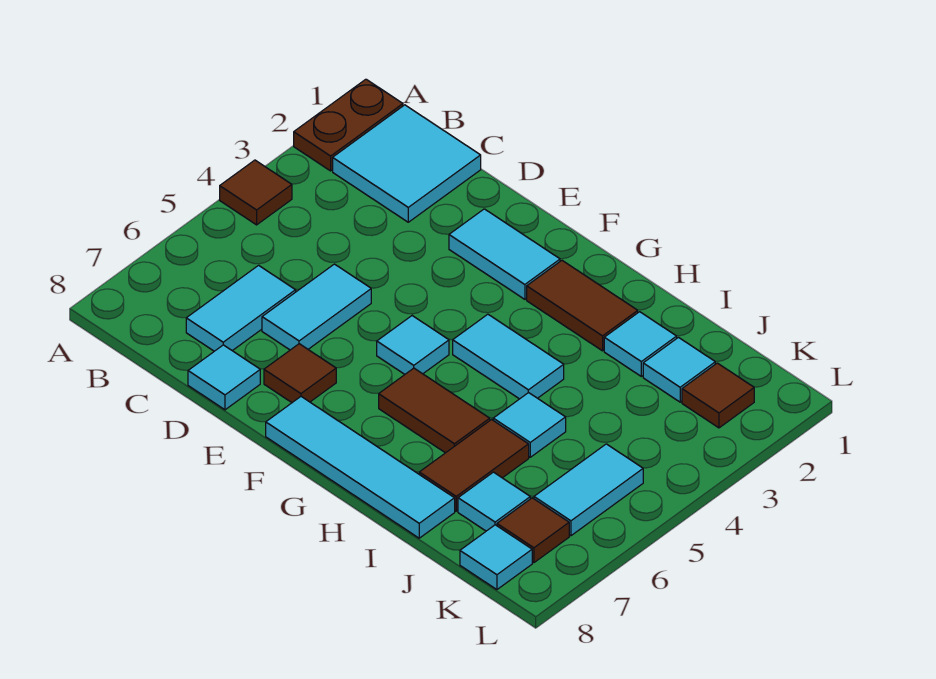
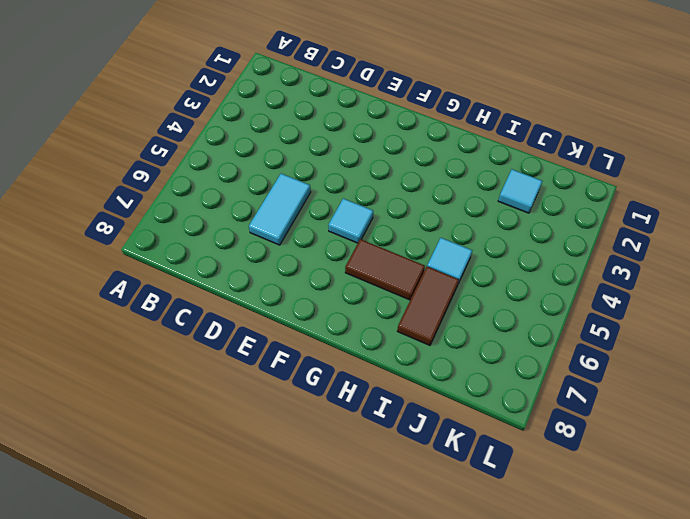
none -> brown 1x2 plate [294,79,403,171]
none -> brown 1x1 tile [220,160,292,225]
none -> cyan 2x2 tile [333,105,481,222]

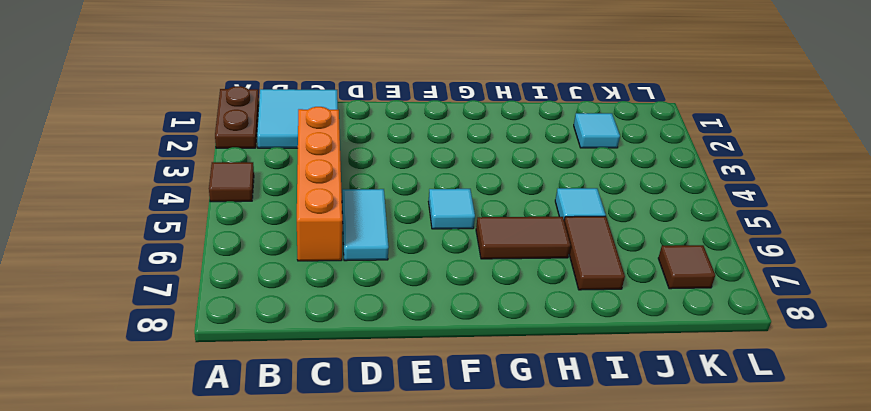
orange 1x4 brick [297,107,342,261] -> cyan 1x2 tile [186,265,296,351]
none -> cyan 1x1 tile [188,345,260,410]
none -> cyan 1x2 tile [449,209,560,299]
none -> brown 1x1 tile [264,344,336,402]

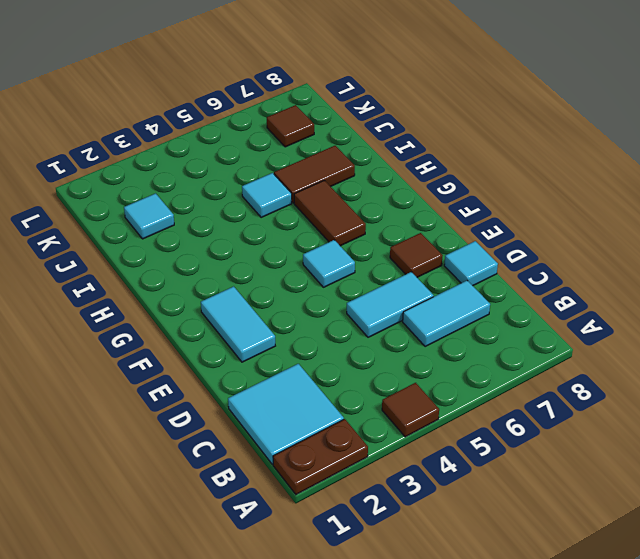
none -> cyan 1x4 tile [266,397,455,538]
none -> brown 1x2 tile [527,261,638,351]
none -> cyan 1x2 tile [453,314,564,399]

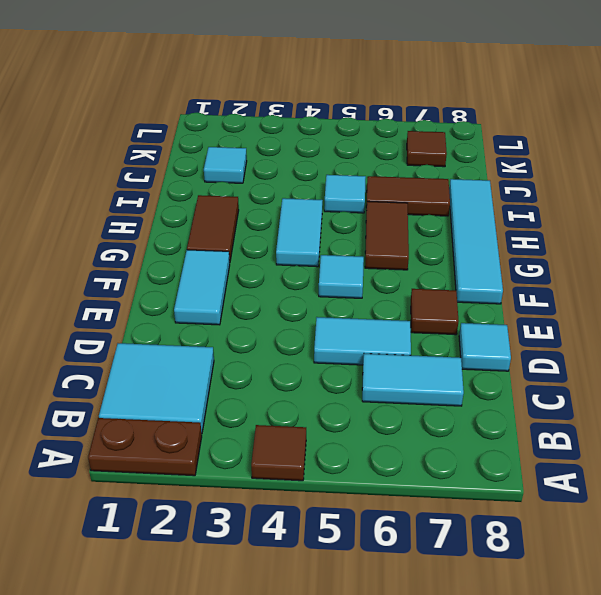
none -> cyan 1x1 tile [604,312,677,376]
none -> cyan 1x1 tile [458,472,530,531]
none -> brown 1x1 tile [682,363,754,428]

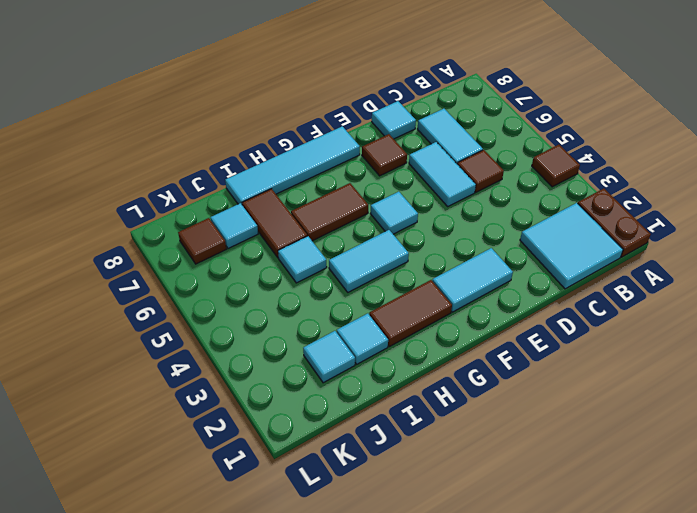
brown 1x1 tile [457,150,504,192] -> brown 1x1 tile moved to [682,363,754,428]
none -> cyan 1x2 tile [534,444,643,536]
none -> cyan 1x1 tile [460,525,532,590]

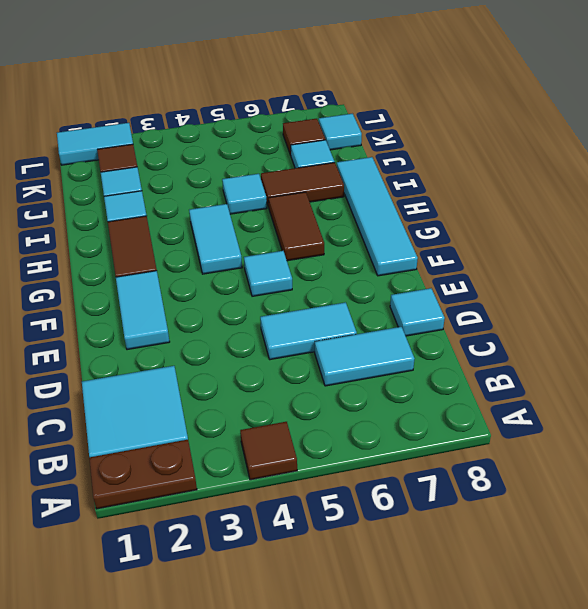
cyan 1x2 tile [57,123,133,165] -> cyan 1x2 tile moved to [534,444,643,536]
none -> brown 1x1 tile [264,344,336,402]

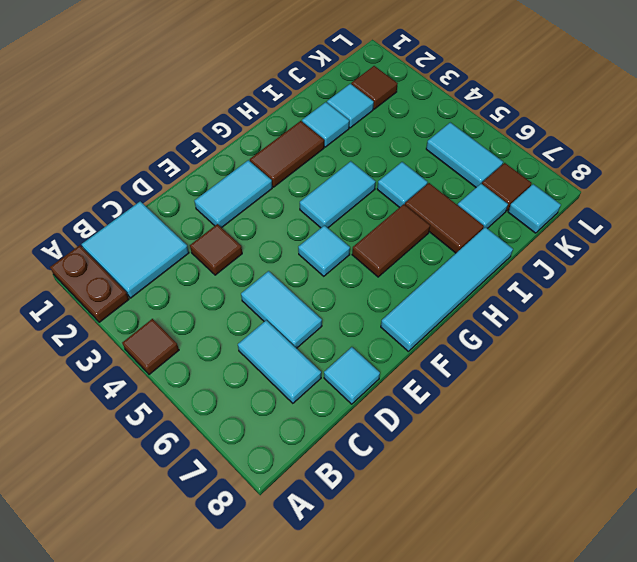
brown 1x1 tile [190,224,242,275] -> brown 1x1 tile moved to [264,344,336,402]

